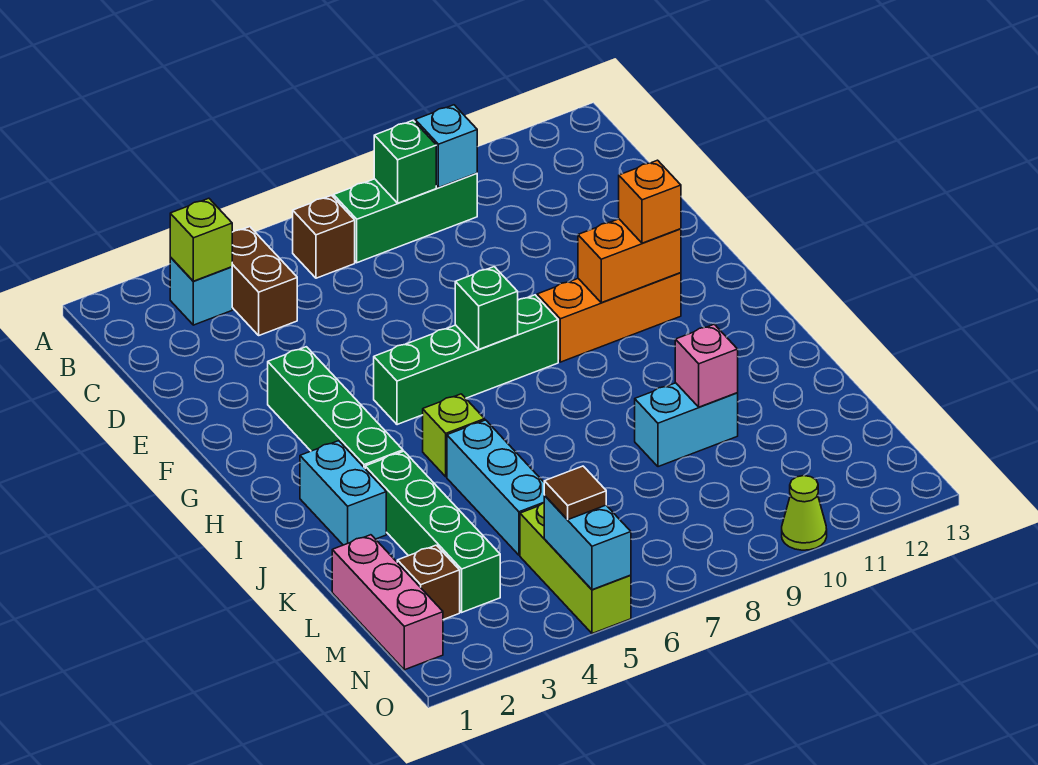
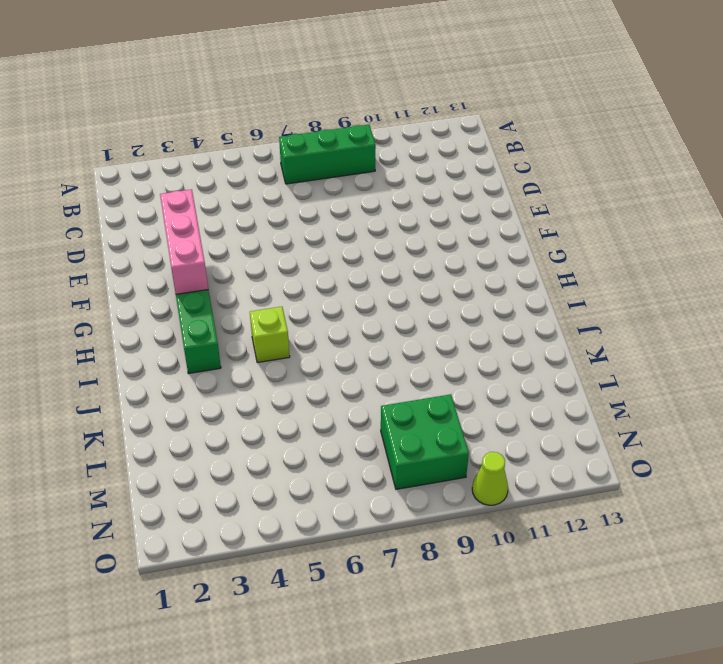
pink 1x3 brick [160,189,208,294] -> pink 1x3 brick moved to [332,535,443,670]
green 2x2 brick [381,394,469,489] -> none
none -> cyan 1x1 brick [170,257,232,325]
none -> brown 1x2 brick [232,227,297,335]
none -> brown 1x1 brick [293,195,355,278]

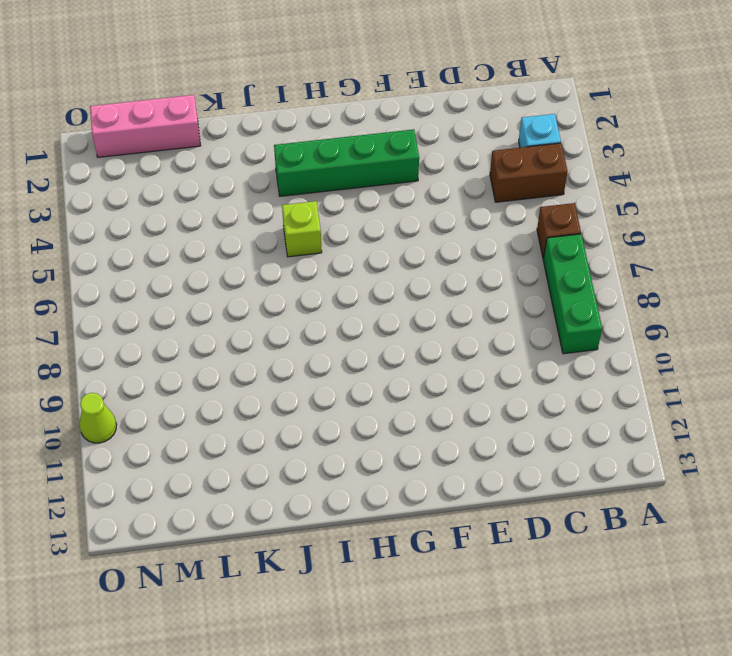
none -> green 1x4 brick [374,295,558,425]
none -> orange 1x3 brick [537,273,681,362]
none -> cyan 1x2 brick [300,441,386,545]

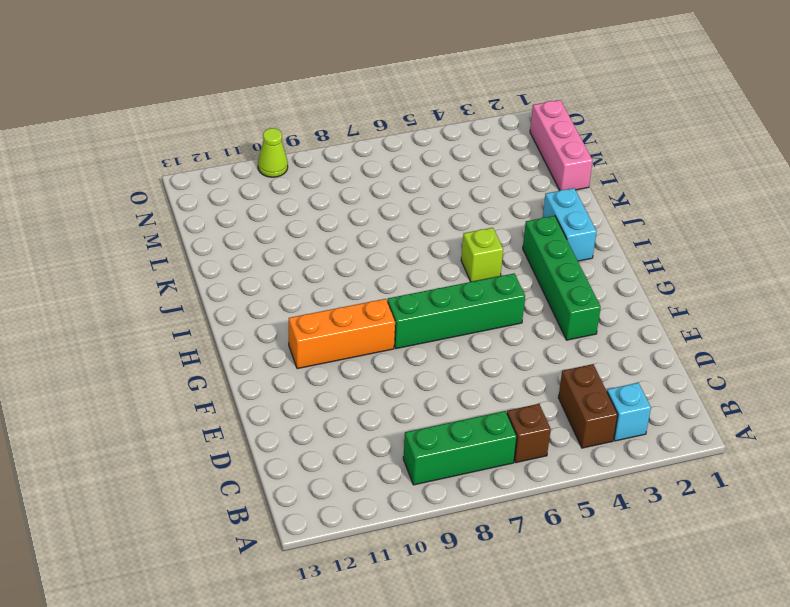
none -> green 1x4 brick [365,451,500,612]
none -> cyan 1x3 brick [447,420,545,555]
none -> cyan 1x2 brick [635,383,738,467]

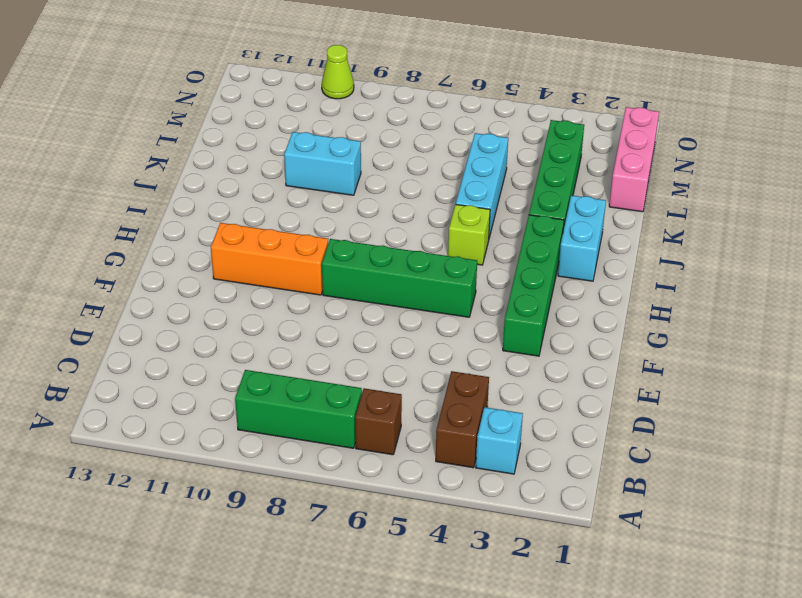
none -> brown 1x1 brick [397,545,460,620]
none -> lime 1x3 brick [520,503,631,634]
none -> lime 1x1 brick [170,198,232,281]

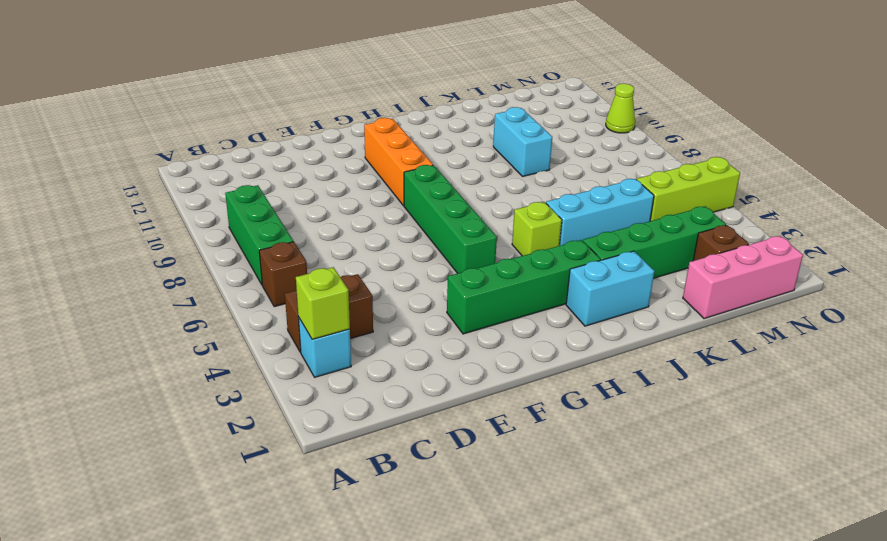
none -> green 1x1 brick [374,121,436,203]
none -> cyan 1x1 brick [415,105,477,188]
none -> green 1x1 brick [455,267,518,349]

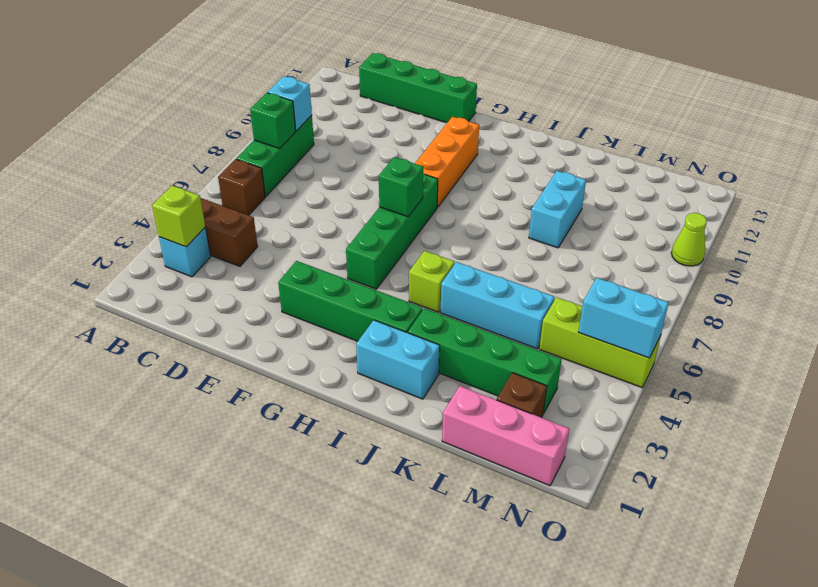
green 1x4 brick [359,53,477,123] -> none
none -> orange 1x2 brick [578,219,681,303]
none -> pink 1x1 brick [675,324,738,407]
none -> orange 1x1 brick [619,160,681,243]

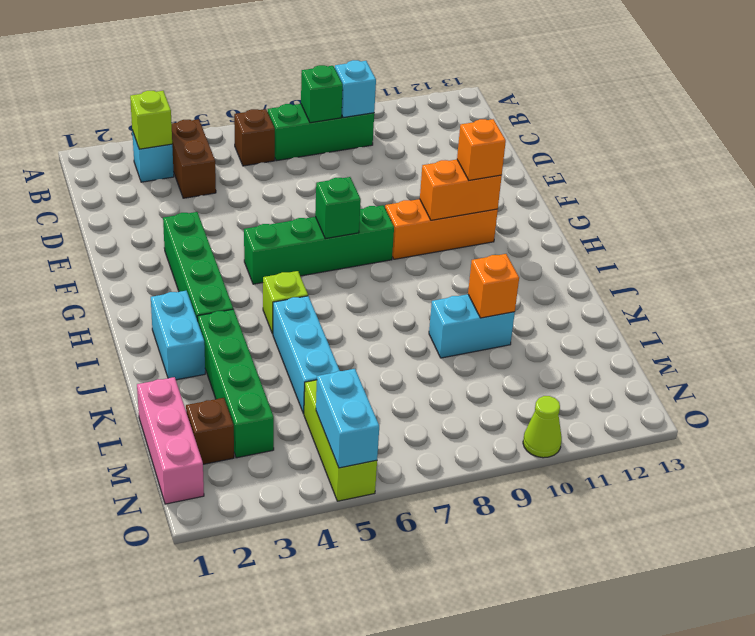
orange 1x1 brick [468,254,519,318] -> pink 1x1 brick [675,324,738,407]
none -> brown 1x1 tile [544,466,606,520]

